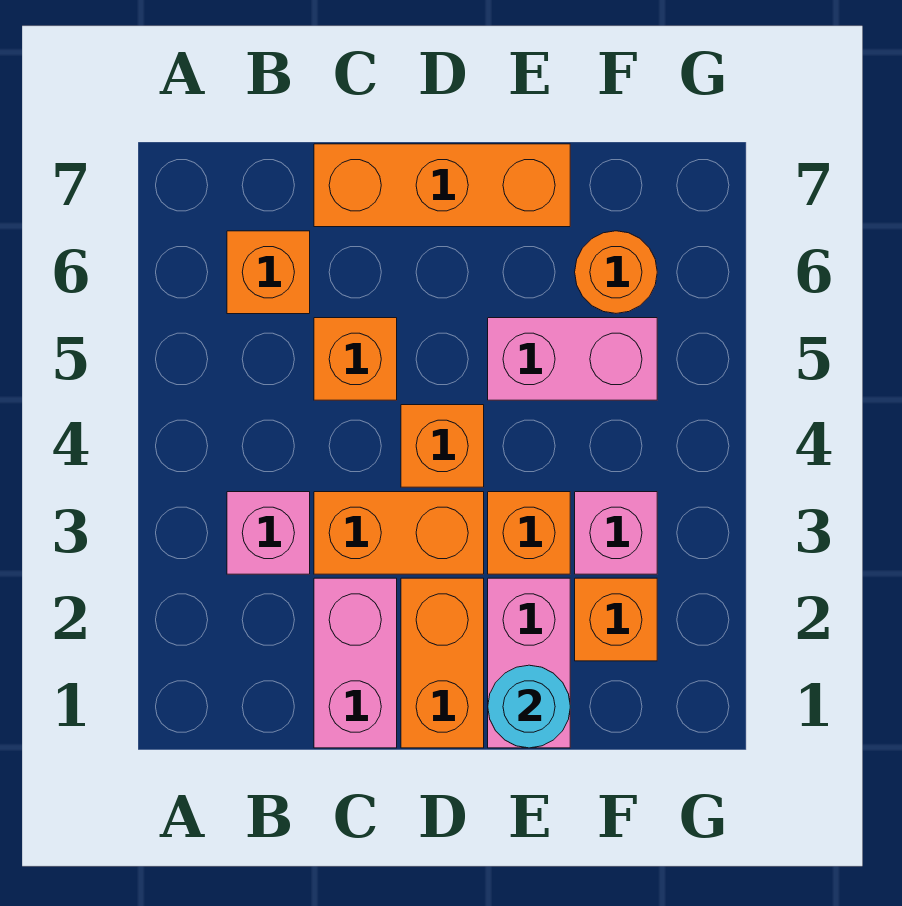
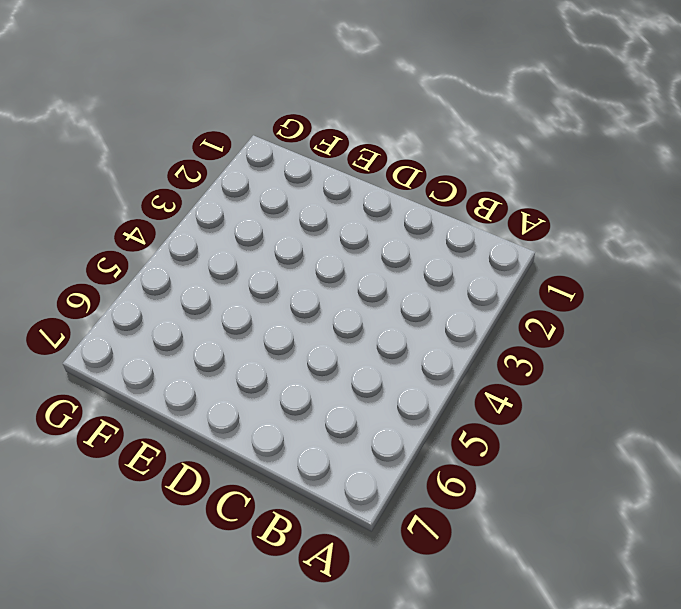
none -> pink 1x1 brick [227,492,310,574]
none -> orange 1x1 brick [227,231,310,314]
none -> pink 1x2 brick [314,578,397,748]

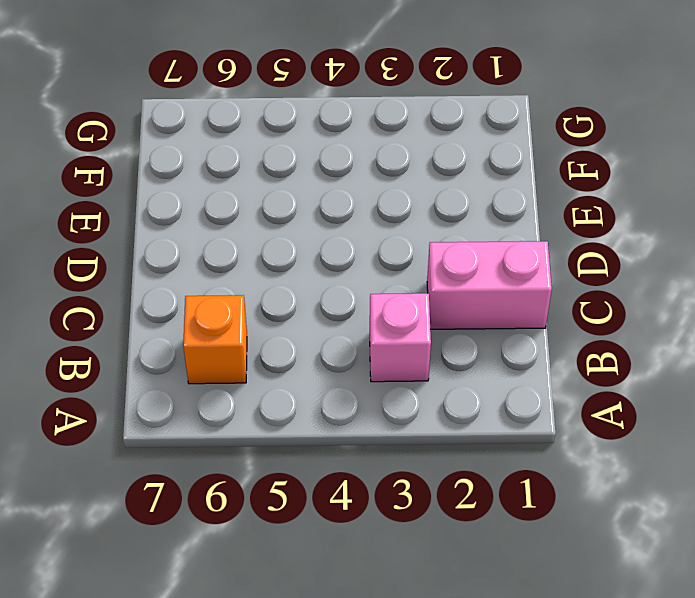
none -> orange 1x2 brick [314,492,484,574]
none -> orange 1x1 brick [314,318,397,400]
none -> orange 1x3 brick [314,144,570,227]

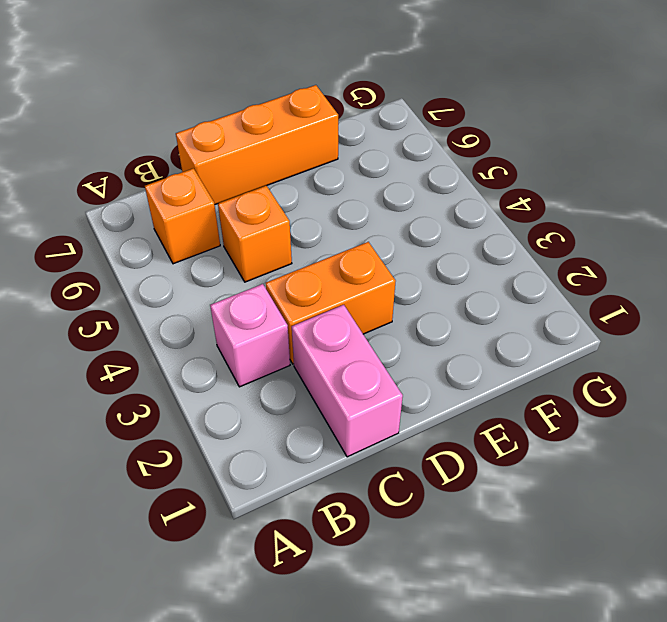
none -> orange 1x2 brick [401,578,484,748]
none -> orange 1x1 brick [401,405,484,487]
none -> pink 1x2 brick [488,578,570,748]

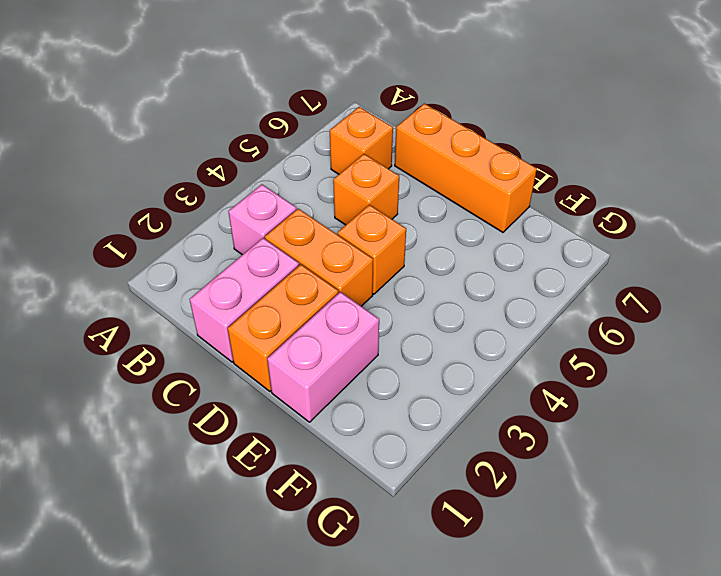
none -> orange 1x1 brick [488,492,570,574]
none -> pink 1x2 brick [488,318,657,400]
none -> orange 1x1 brick [575,578,657,661]

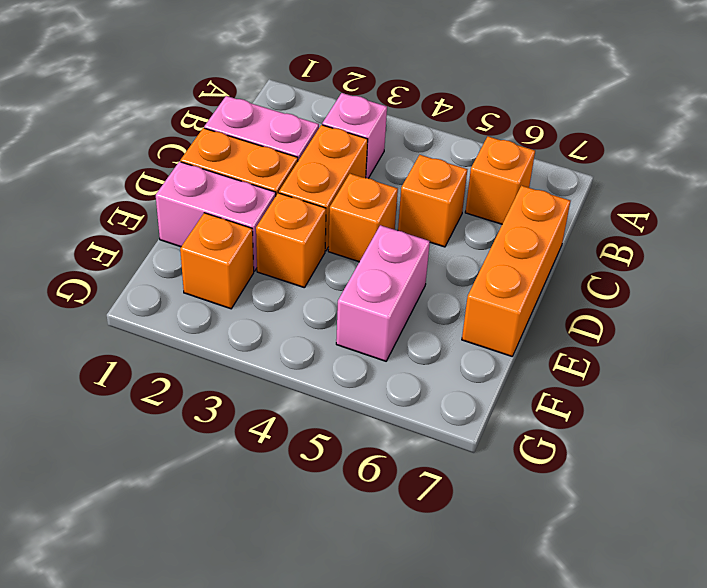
none -> pink 1x1 brick [575,492,657,574]
none -> orange 1x1 round brick [575,231,657,313]
none -> cyan 1x1 round brick [488,665,570,748]

